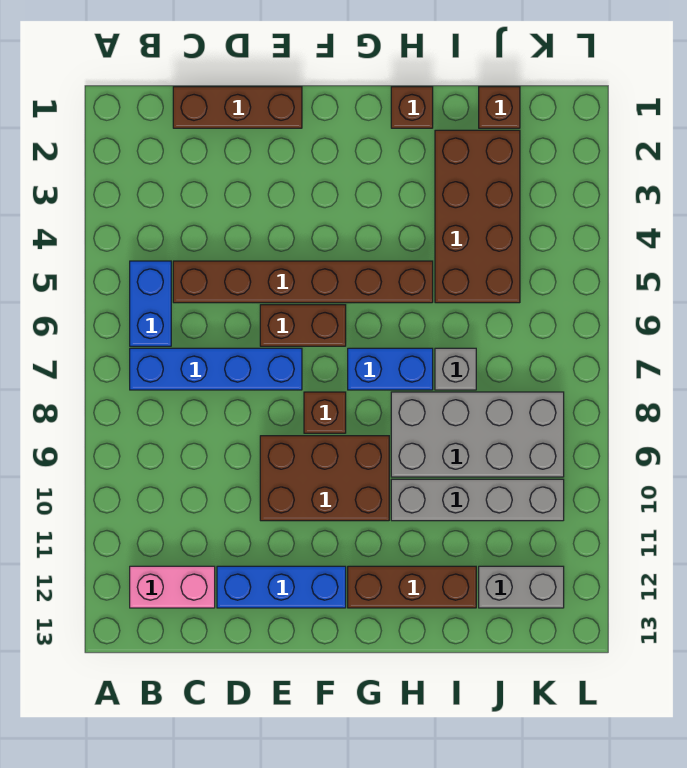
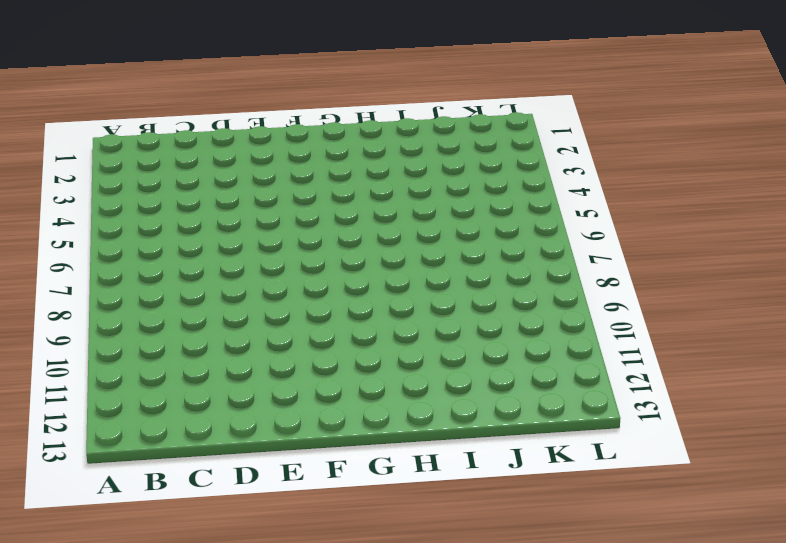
none -> blue 1x2 brick [130,261,171,346]
none -> blue 1x4 brick [130,348,302,390]
none -> pink 1x2 brick [130,566,215,608]

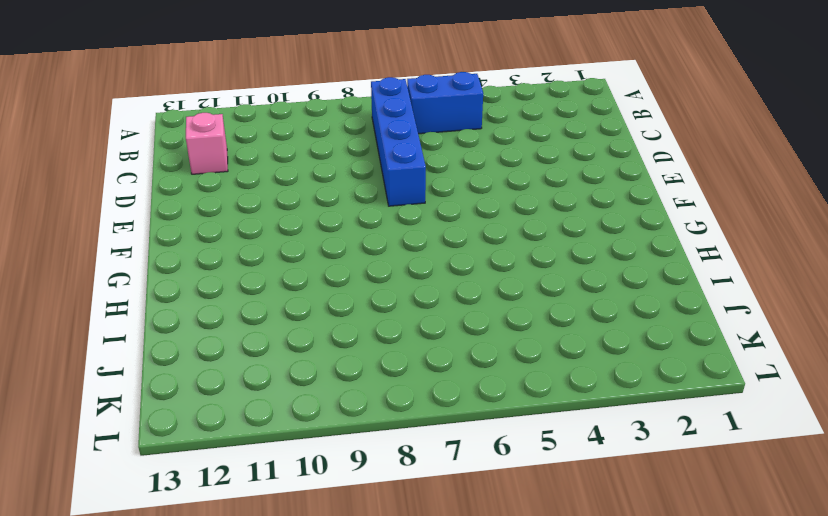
pink 1x1 brick [186,113,228,174] -> pink 1x2 brick [130,566,215,608]
none -> brown 1x3 brick [173,87,302,128]
none -> brown 1x6 brick [173,261,433,303]
none -> blue 1x3 brick [217,566,346,608]

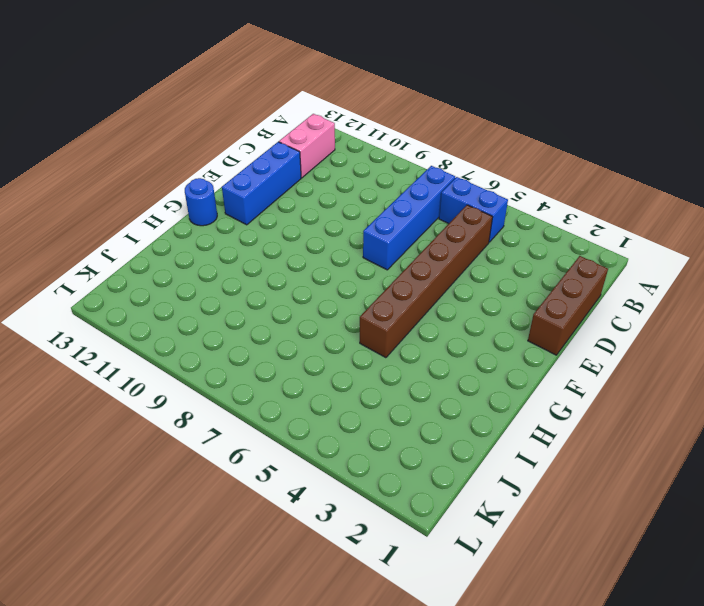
blue 1x1 round brick [185,178,217,226] -> none
none -> brown 1x2 brick [260,305,346,346]
none -> brown 2x3 brick [260,436,389,521]
none -> brown 1x1 brick [304,392,346,433]

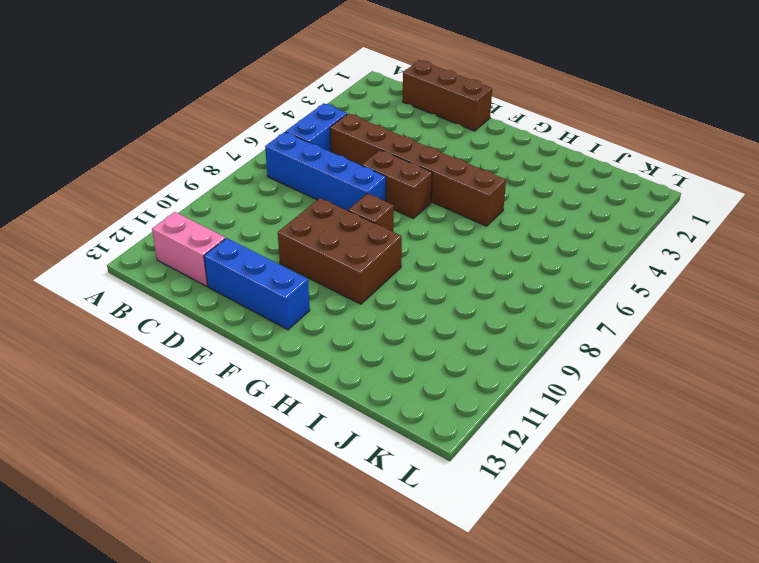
none -> blue 1x2 brick [348,348,433,390]
none -> brown 1x3 brick [348,566,476,608]
none -> brown 1x1 brick [391,87,433,128]

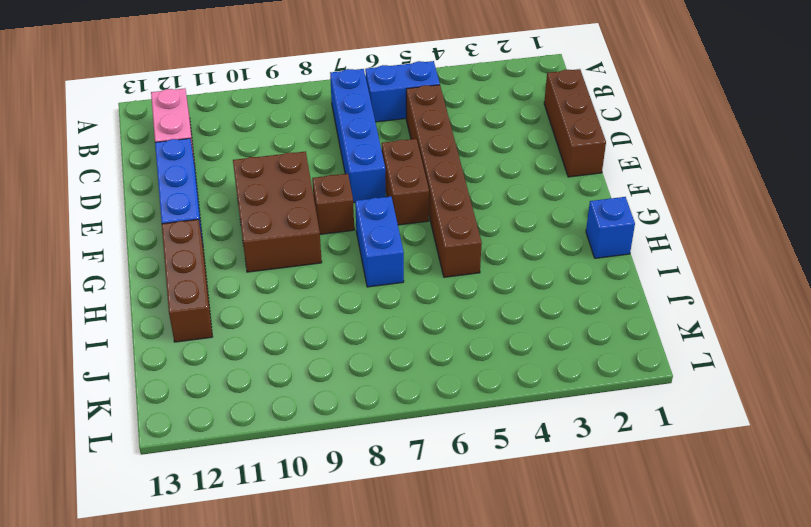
blue 1x1 brick [586,197,635,258] -> brown 1x1 brick [391,87,433,128]
none -> grey 2x4 brick [391,392,564,477]
none -> grey 1x4 brick [391,479,564,521]
none -> brown 2x4 brick [435,130,520,303]

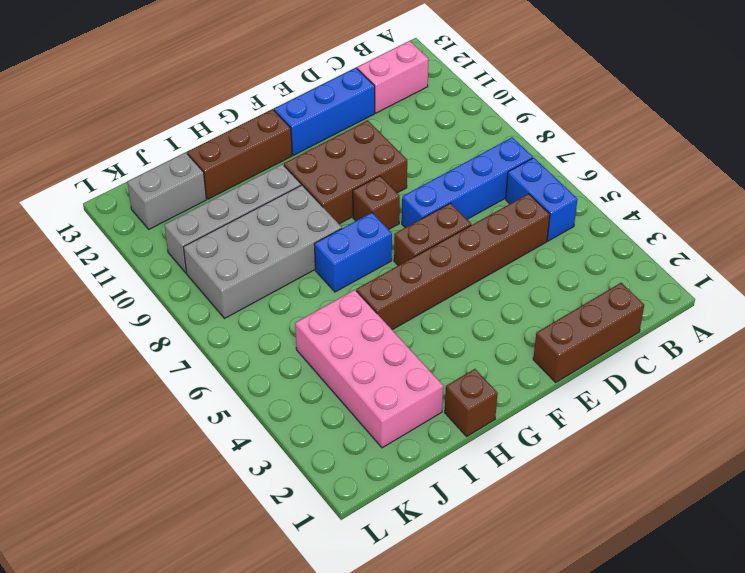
pink 2x4 brick [295,290,443,448] -> brown 2x4 brick [435,130,520,303]
none -> grey 1x1 brick [435,348,476,390]
none -> brown 1x1 brick [479,87,520,128]

